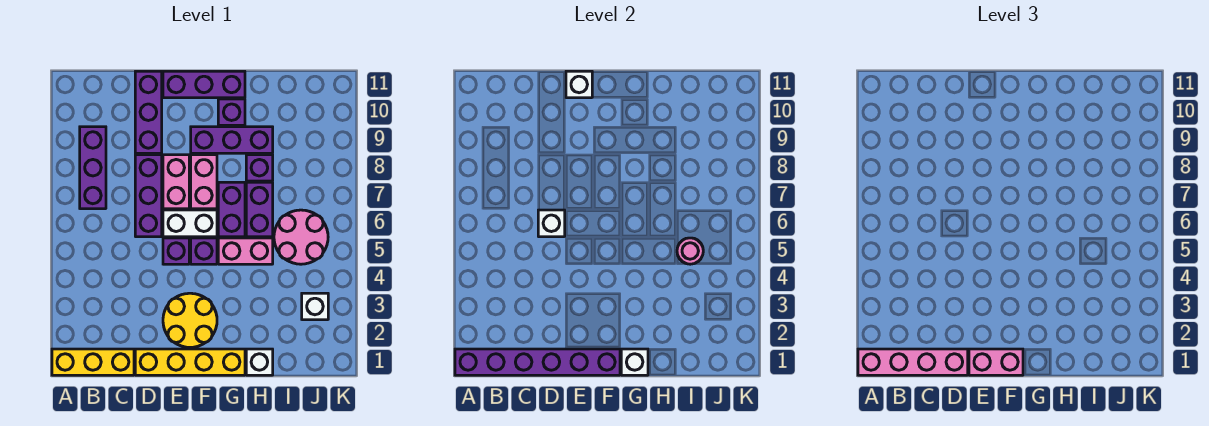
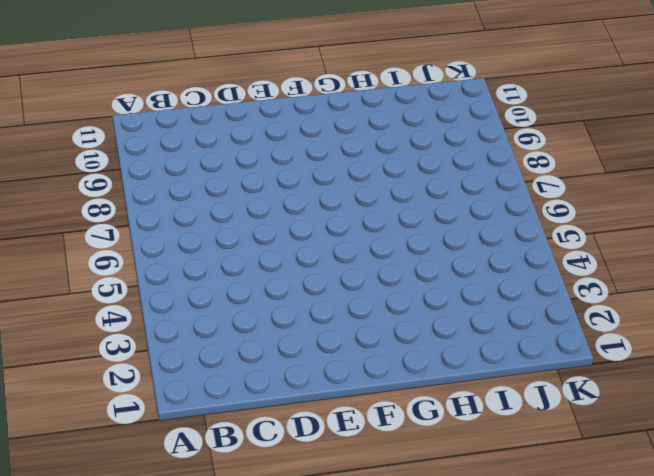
none -> yellow 1x3 brick [52,349,134,375]
none -> purple 1x3 brick [80,127,106,209]
none -> yellow 1x4 brick [135,349,245,375]

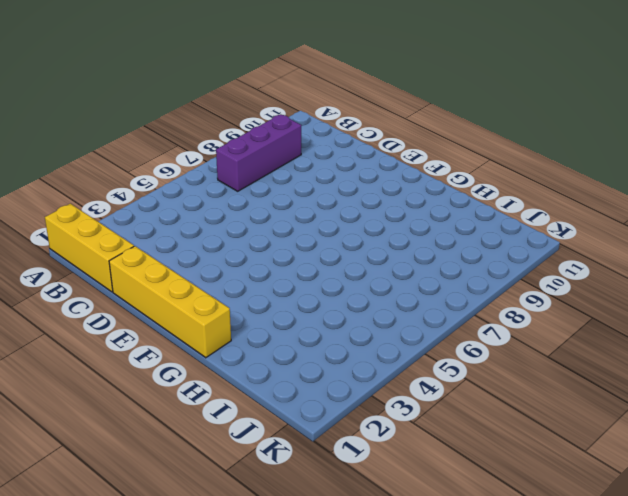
none -> purple 1x3 brick [135,155,162,237]
none -> purple 1x3 brick [135,71,162,153]
none -> yellow 2x2 round brick [163,293,217,347]

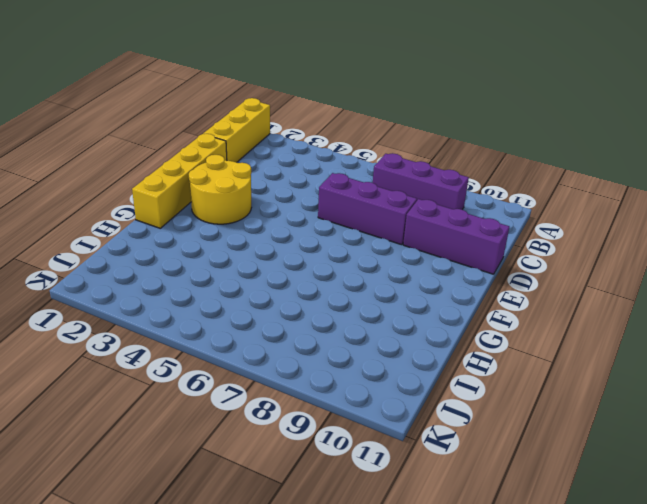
none -> purple 1x1 brick [163,238,189,264]
none -> white 1x2 brick [163,210,217,237]
none -> pink 1x2 brick [163,155,189,209]

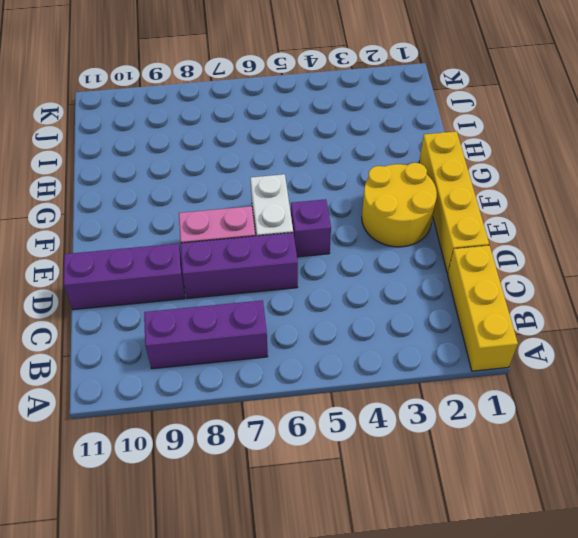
none -> purple 1x3 brick [163,71,245,98]
none -> purple 1x1 brick [191,238,217,264]
none -> pink 1x2 brick [191,155,217,209]

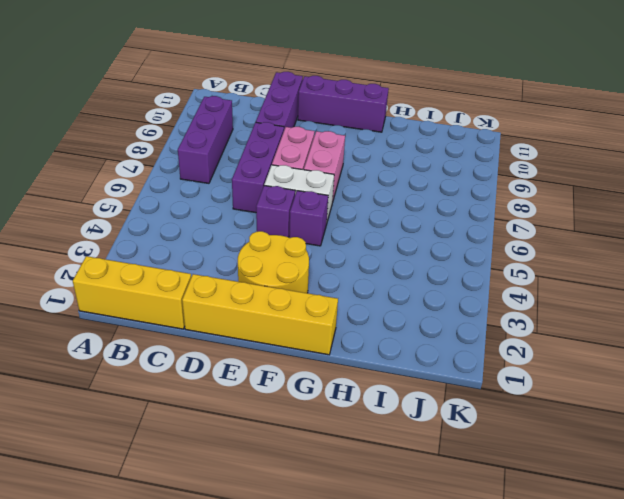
none -> purple 1x3 brick [191,127,273,153]
none -> pink 1x2 brick [218,238,273,264]
none -> purple 1x2 brick [218,182,245,237]

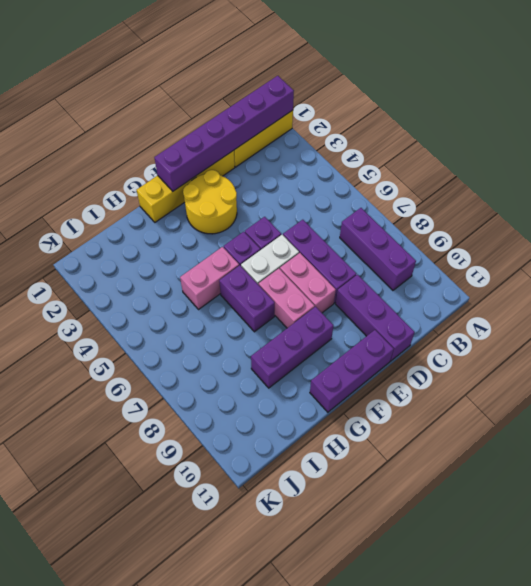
none -> purple 1x1 brick [218,99,245,125]
none -> white 1x1 brick [246,349,273,375]
none -> purple 1x2 brick [246,182,273,237]

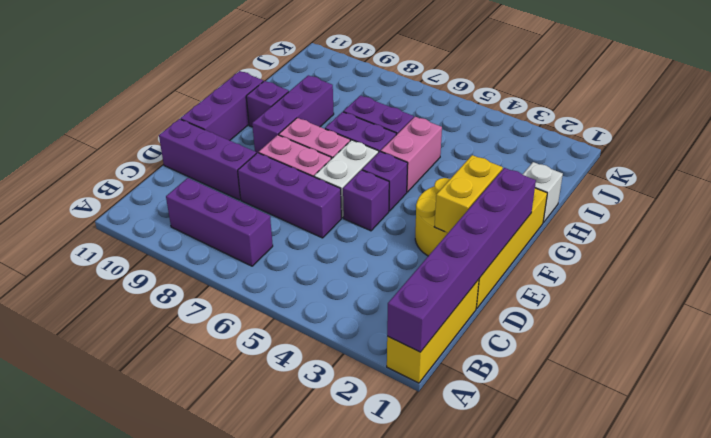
yellow 1x2 brick [434,155,503,233] -> none
none -> purple 1x1 brick [246,155,273,181]
none -> pink 2x2 round brick [274,210,328,264]
none -> white 1x1 brick [302,293,328,320]

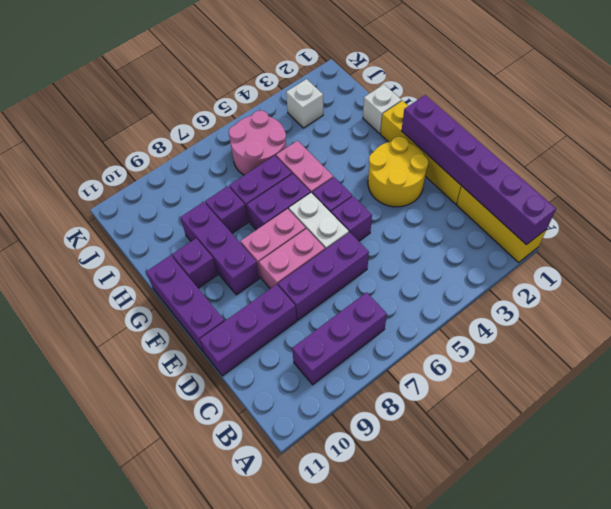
none -> white 1x1 brick [538,210,565,237]
none -> white 1x1 brick [566,71,592,98]
none -> white 1x1 brick [621,349,648,375]

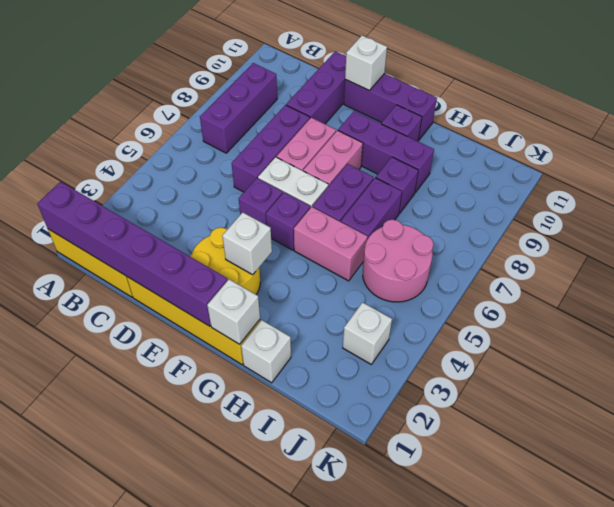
white 1x1 brick [222,212,272,275] -> white 1x1 brick moved to [538,210,565,237]
none -> pink 1x1 round brick [677,238,703,264]
none -> pink 1x4 brick [858,349,968,375]
none -> pink 1x2 brick [969,349,1023,375]

